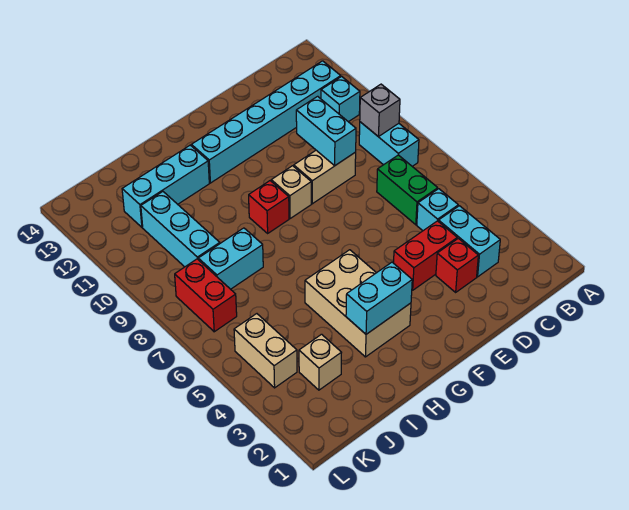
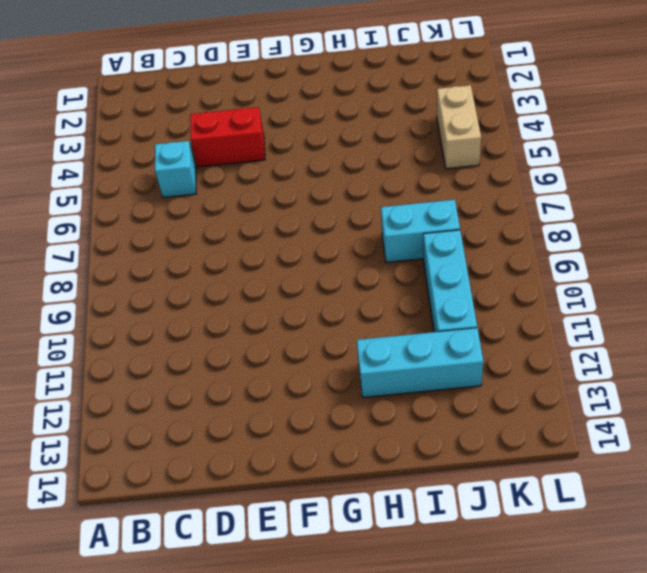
none -> cyan 1x2 brick [359,122,419,166]
none -> cyan 1x1 brick [321,77,360,122]
none -> cyan 1x6 brick [191,61,341,183]

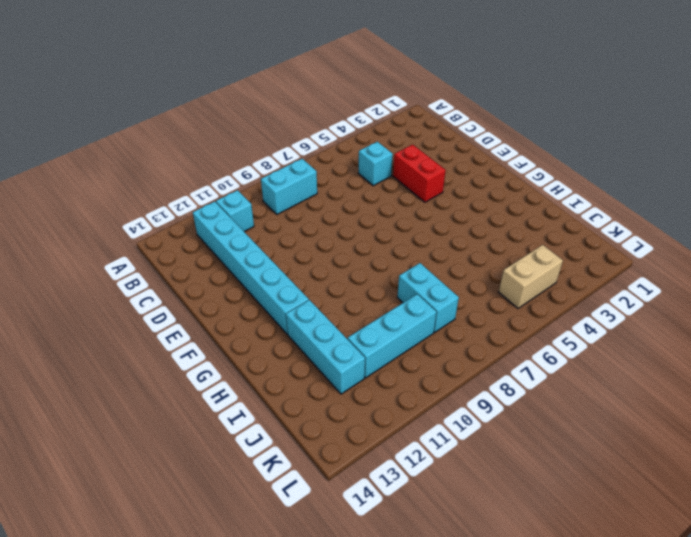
none -> cyan 1x2 brick [438,206,500,277]
none -> green 1x2 brick [377,155,438,225]
none -> red 1x1 brick [436,238,478,292]

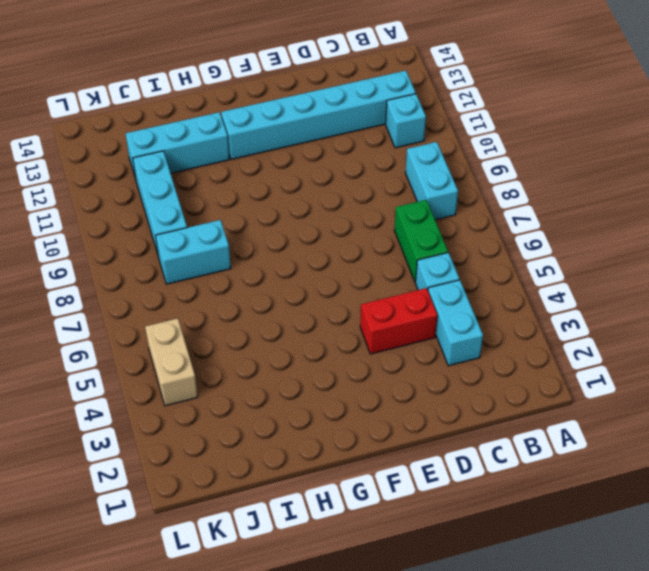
none -> red 1x1 brick [436,238,478,292]
none -> tan 1x2 brick [294,150,356,204]
none -> tan 1x1 brick [271,166,311,219]

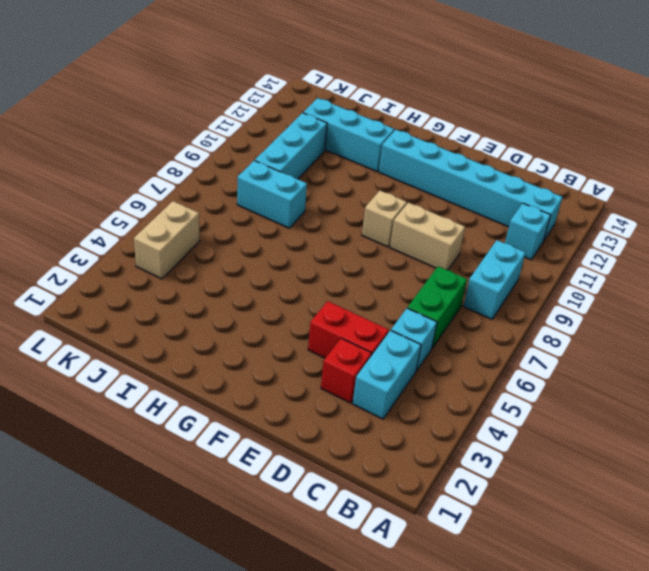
none -> tan 2x3 brick [305,250,411,357]
none -> red 1x1 brick [249,181,289,233]
none -> tan 1x1 brick [299,334,342,390]

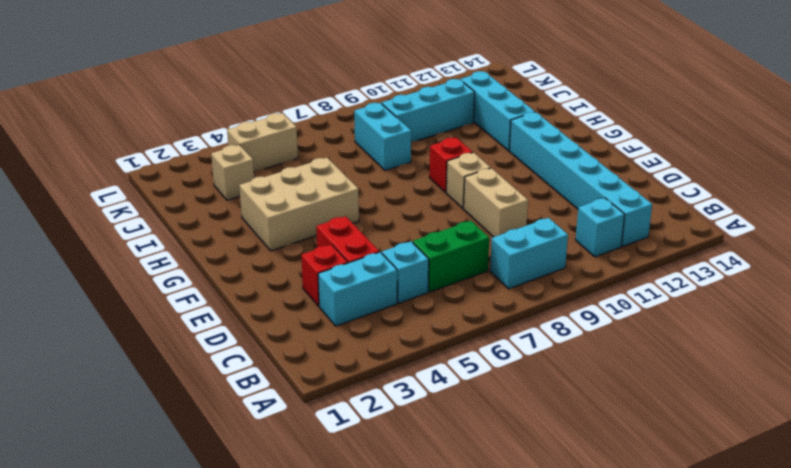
none -> red 1x2 brick [175,259,237,332]
none -> grey 1x1 brick [360,84,400,137]
none -> cyan 1x2 brick [296,96,356,165]

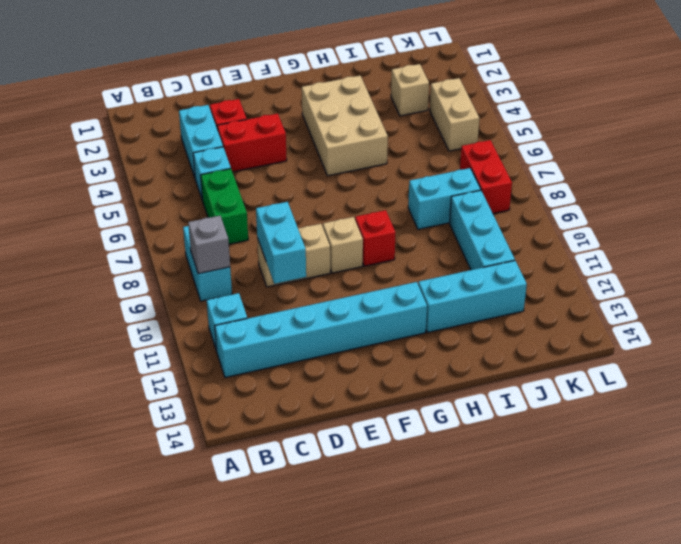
none -> cyan 1x2 brick [346,262,412,334]

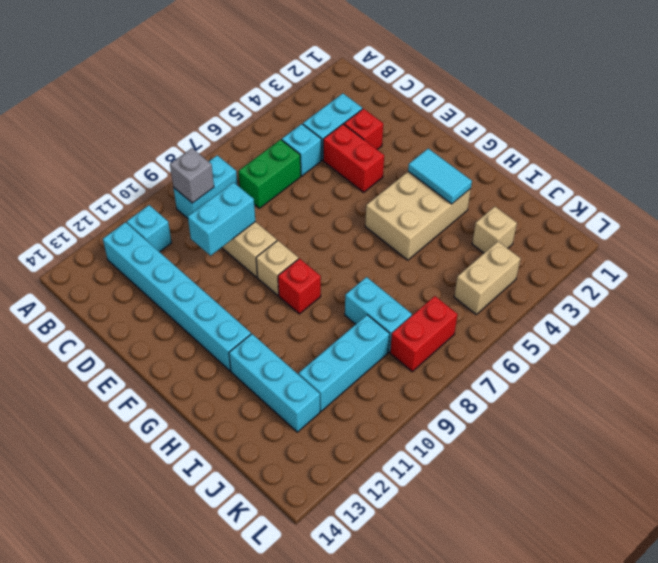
cyan 1x2 tile [408,149,472,204] -> cyan 1x2 brick [346,262,412,334]

